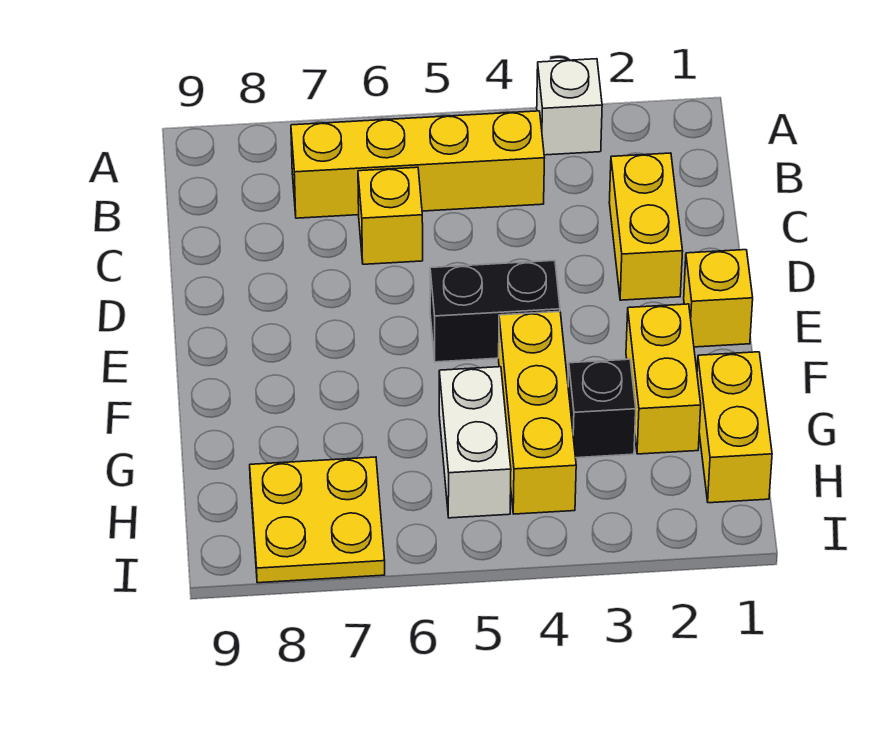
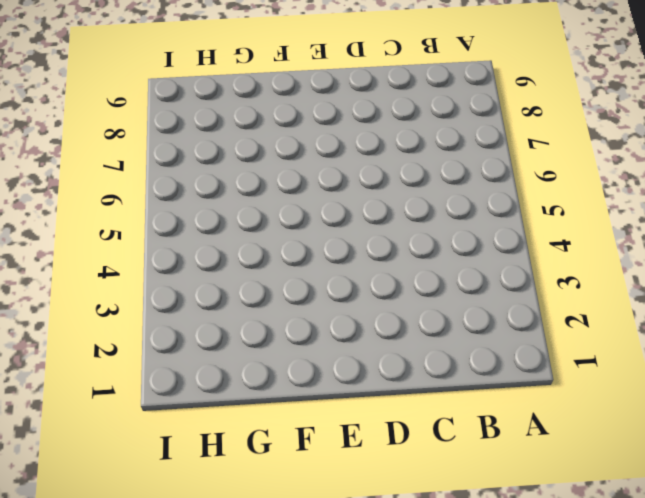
none -> white 1x1 brick [537,59,602,155]
none -> yellow 1x4 brick [291,111,544,218]
none -> yellow 1x2 brick [609,153,683,300]

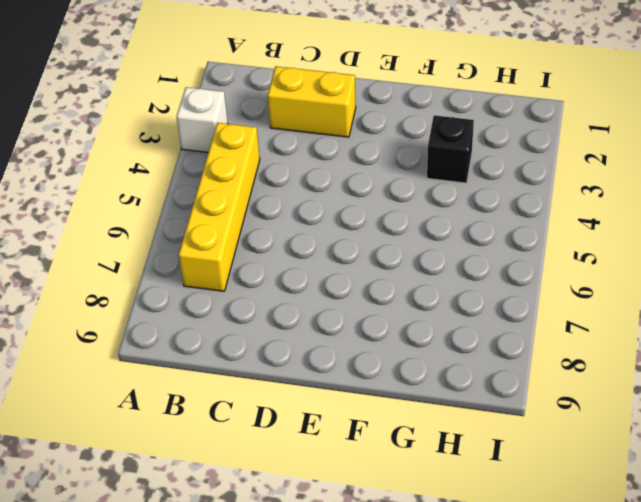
none -> yellow 1x1 brick [358,167,423,264]
none -> yellow 1x1 brick [684,250,753,347]
none -> black 1x2 brick [430,260,560,362]

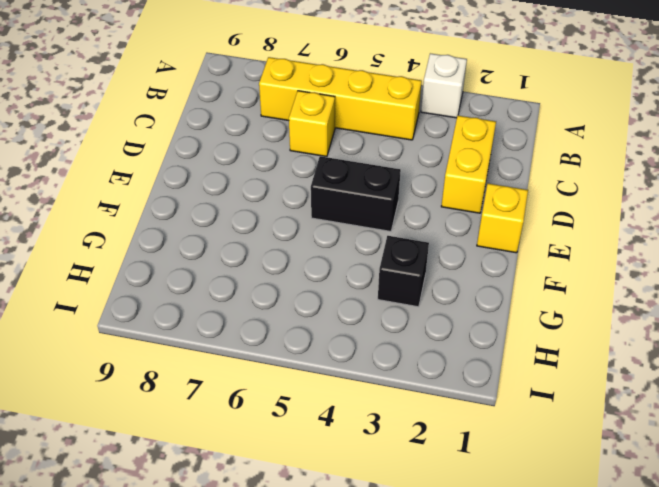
none -> yellow 1x2 brick [626,304,701,454]
none -> yellow 1x3 brick [499,311,576,514]
none -> yellow 1x2 brick [697,352,772,503]

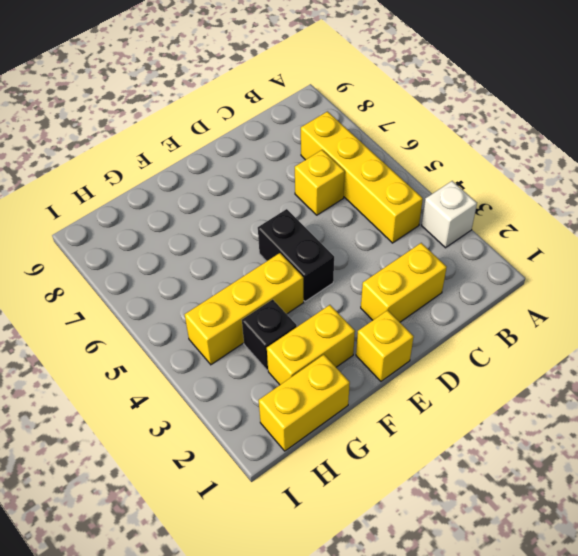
none -> white 1x2 brick [439,367,511,518]
none -> yellow 2x2 plate [250,457,385,583]

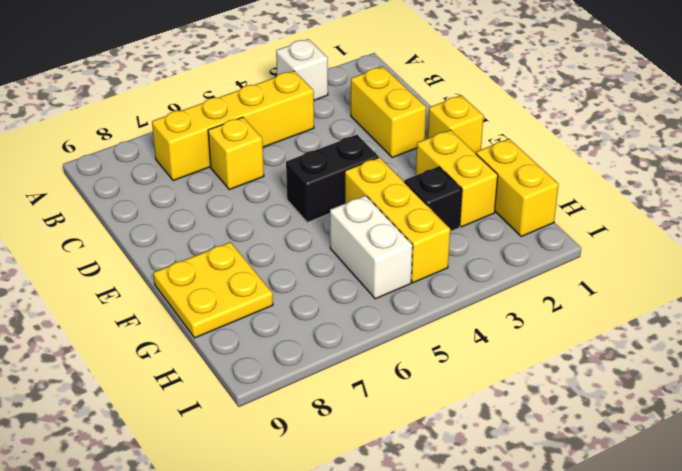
yellow 2x2 plate [153,242,273,338] -> yellow 2x2 plate moved to [250,457,385,583]

